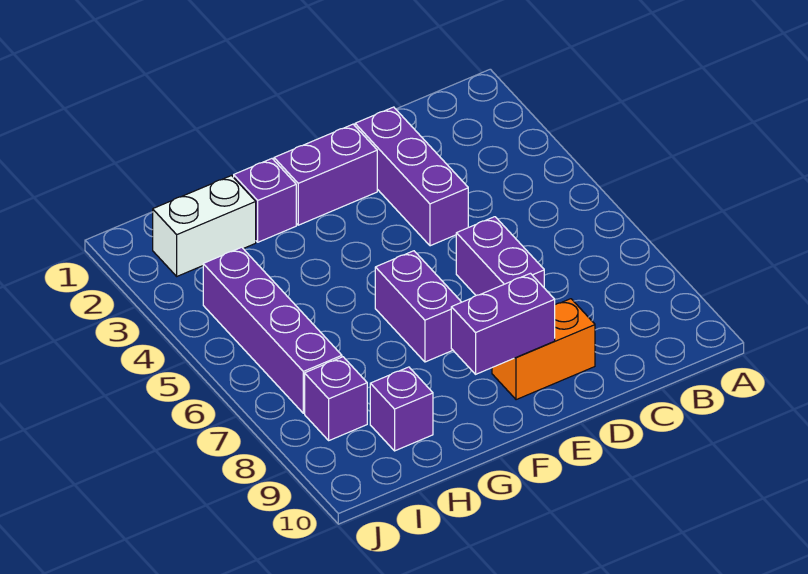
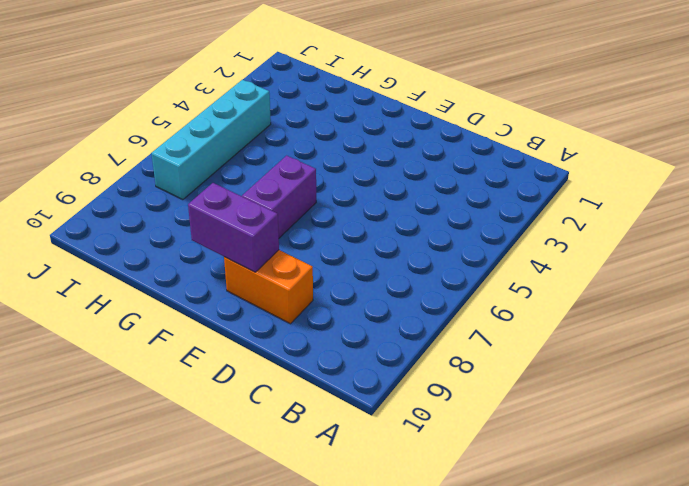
cyan 1x4 brick [152,80,271,200] -> purple 1x4 brick [203,247,342,413]
none -> purple 1x3 brick [355,107,468,246]
none -> purple 1x2 brick [456,217,544,295]

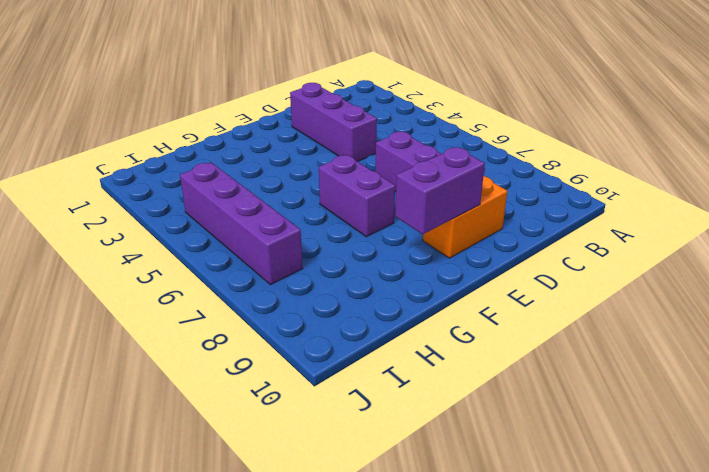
none -> purple 1x2 brick [274,124,377,225]
none -> purple 1x1 brick [234,159,296,242]

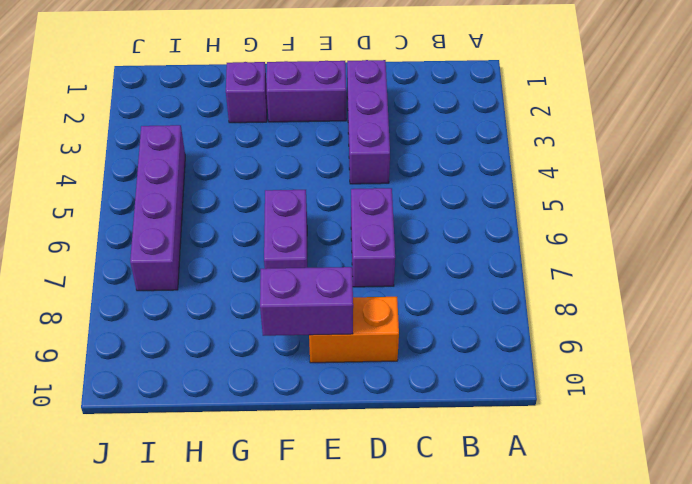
none -> white 1x2 brick [153,176,256,276]
none -> purple 1x1 brick [370,367,433,451]

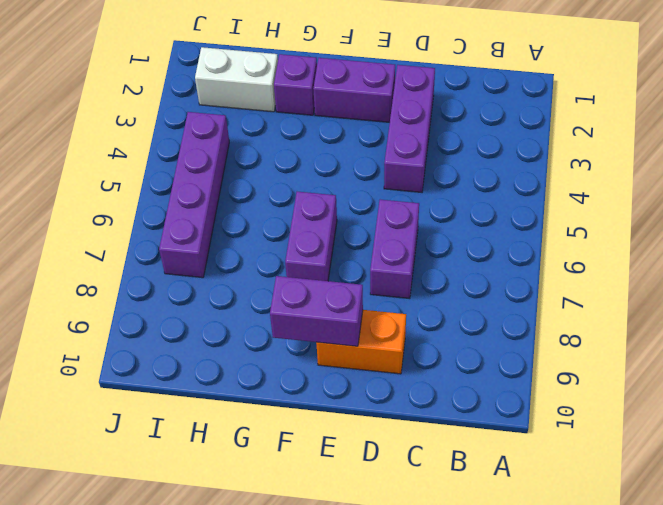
none -> purple 1x1 brick [370,367,433,451]
none -> purple 1x1 brick [305,357,367,440]

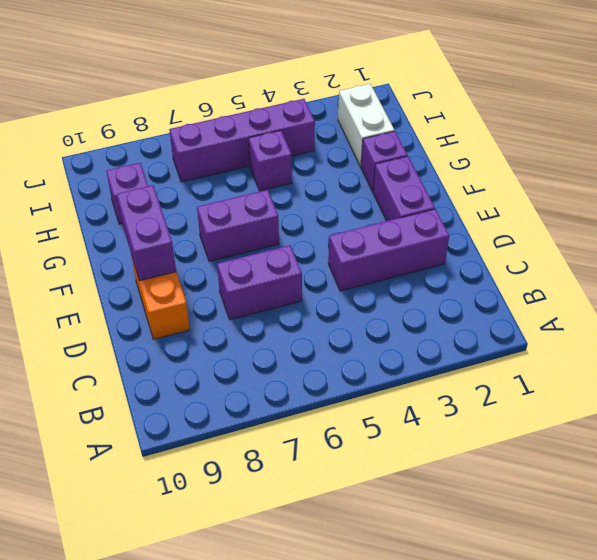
purple 1x1 brick [248,130,292,191] -> purple 1x1 brick moved to [305,357,367,440]

